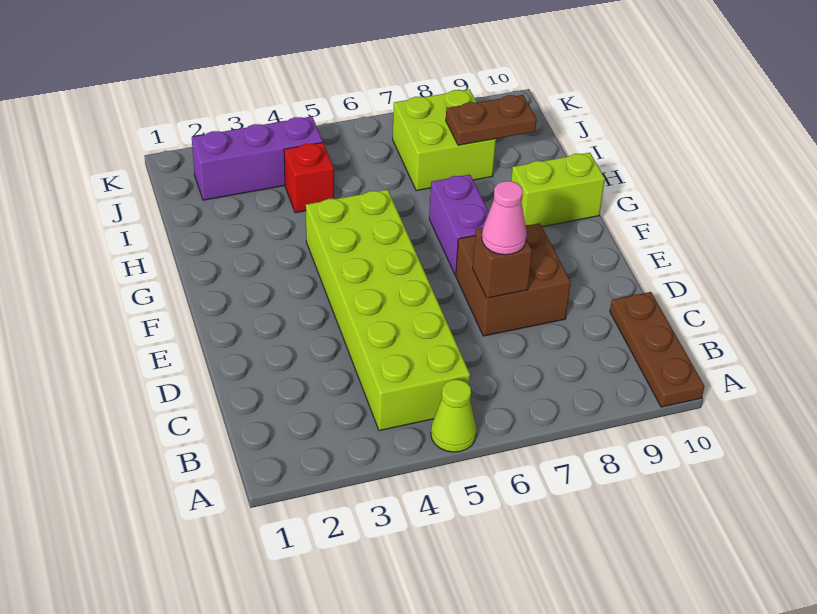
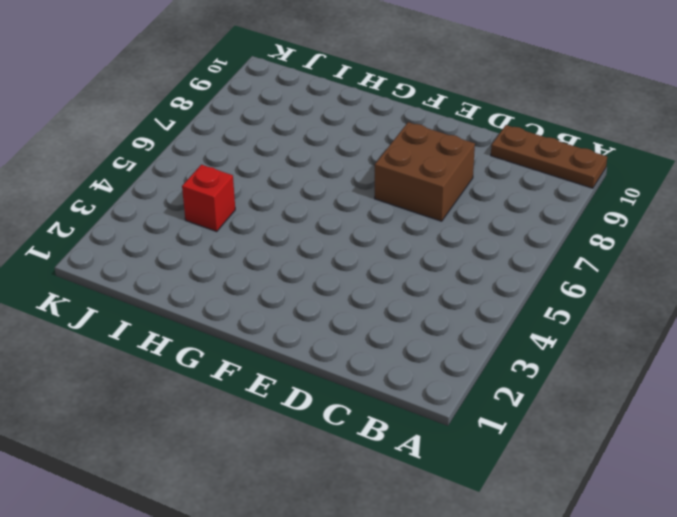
none -> lime 1x1 cone [431,380,477,452]
none -> lime 2x6 brick [306,189,470,431]
none -> purple 1x2 brick [429,175,489,275]

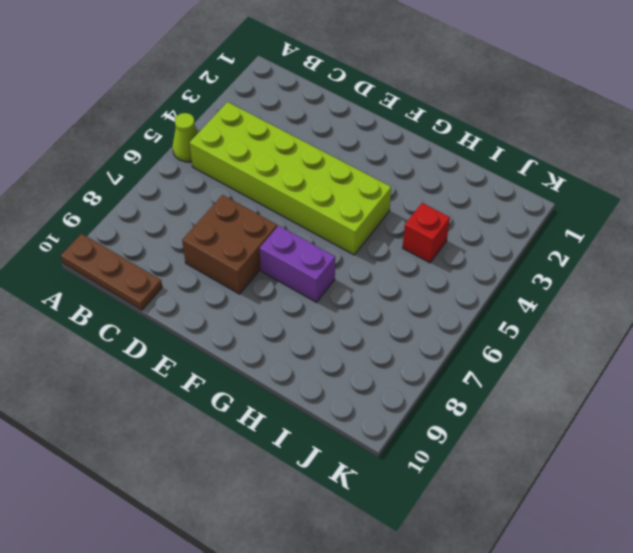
none -> lime 1x2 brick [511,153,605,227]
none -> lime 2x2 brick [393,89,496,191]
none -> purple 1x3 brick [192,116,323,200]

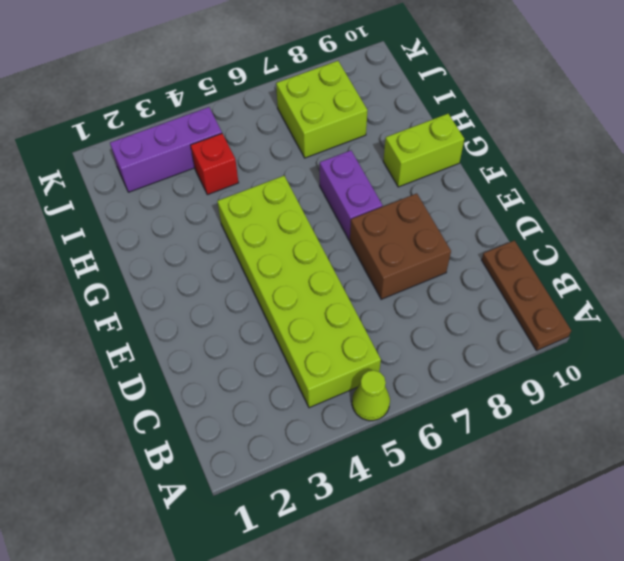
none -> brown 1x1 brick [473,228,532,298]
none -> brown 1x2 plate [446,95,537,145]
none -> pink 1x1 cone [482,181,527,255]

